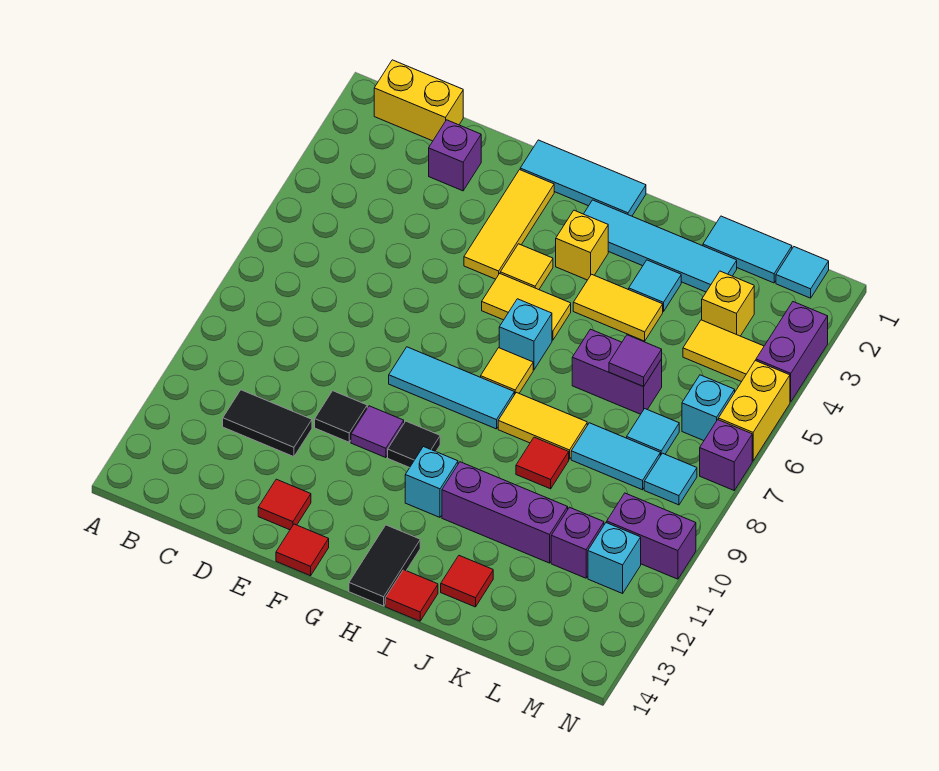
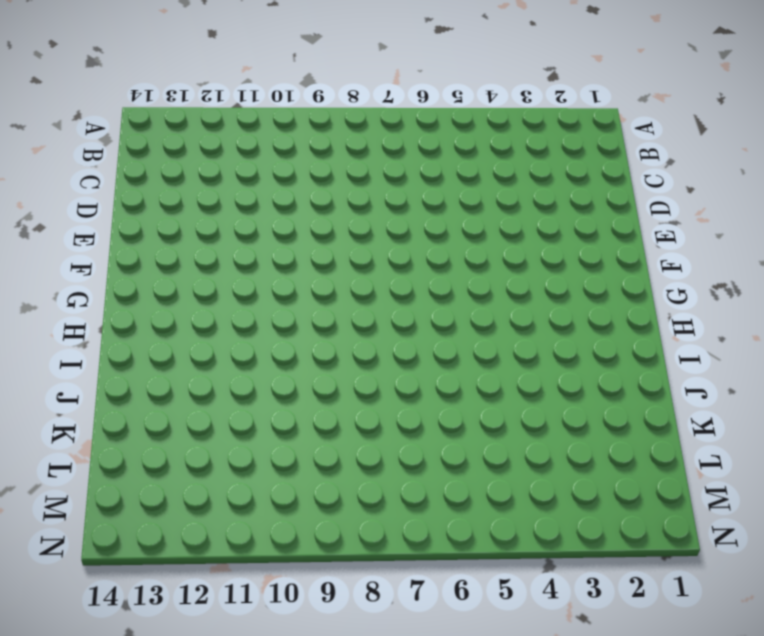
none -> yellow 1x2 brick [374,60,463,141]
none -> black 1x2 tile [223,390,312,457]
none -> purple 1x1 brick [429,120,481,191]
none -> black 1x1 tile [315,391,367,442]

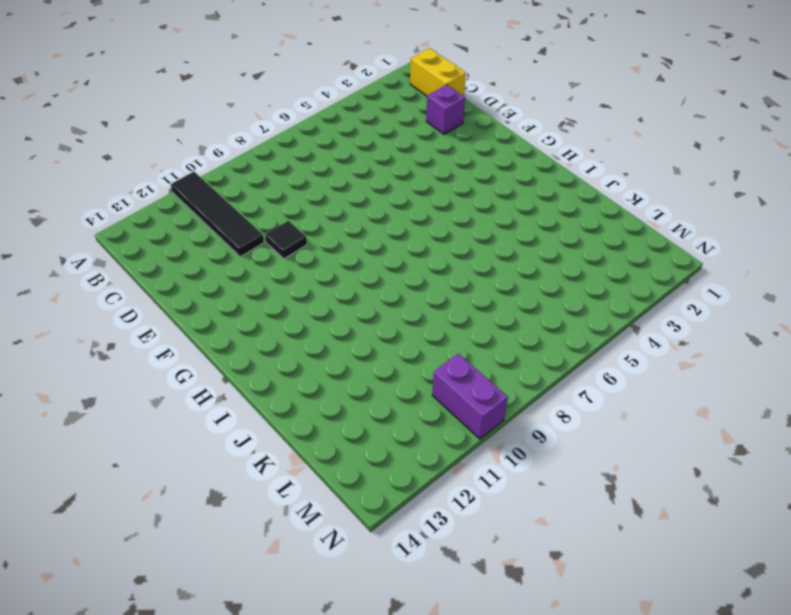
black 1x4 tile [171,172,264,257] -> black 1x2 tile [223,390,312,457]
none -> red 1x1 tile [258,479,311,530]
none -> cyan 1x3 tile [520,140,646,216]
none -> yellow 1x3 tile [464,170,554,279]
none -> cyan 1x3 tile [389,347,514,429]

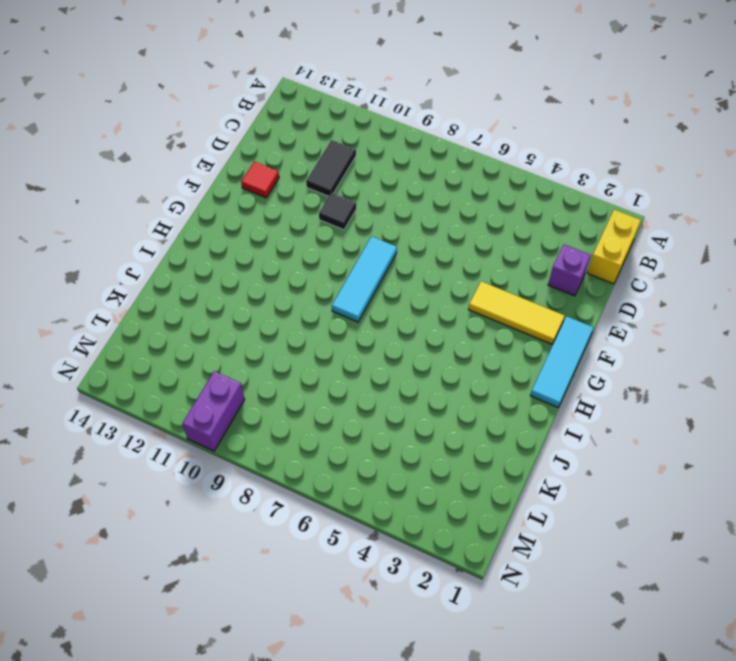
none -> purple 1x1 tile [351,406,404,458]
none -> red 1x1 tile [276,524,329,576]
none -> yellow 1x1 tile [500,244,553,290]
none -> yellow 1x2 tile [482,274,571,340]

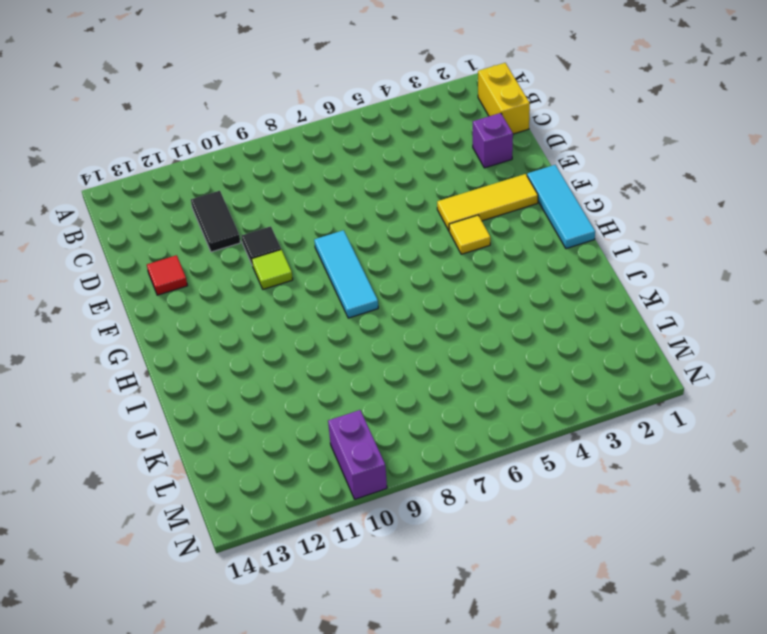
lime 1x1 tile [252,250,293,289] -> purple 1x1 tile [351,406,404,458]
none -> red 1x1 tile [276,524,329,576]
none -> yellow 1x2 tile [482,274,571,340]
none -> black 1x1 tile [388,421,440,468]
none -> cyan 1x4 tile [584,200,737,292]

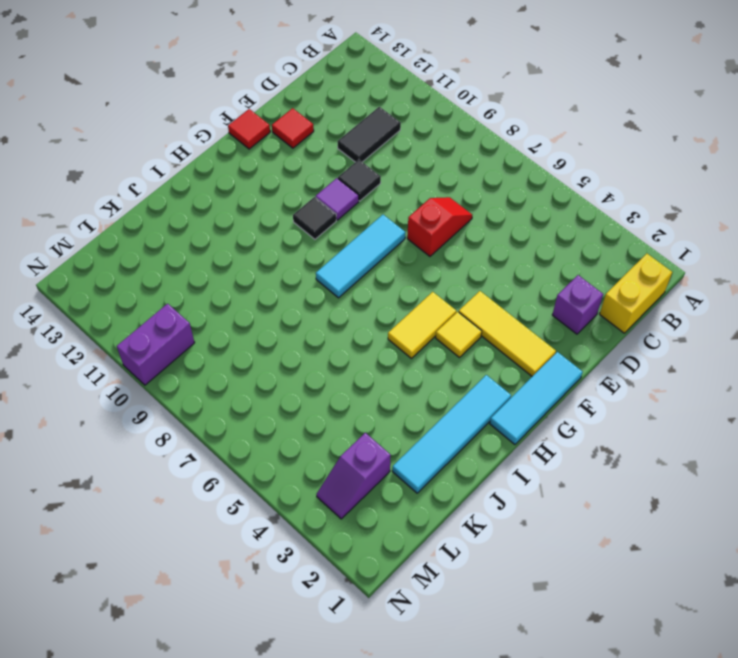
red 1x2 slope [407,197,472,256] -> none
purple 1x2 slope [317,433,391,519] -> yellow 1x1 brick [702,271,754,336]
none -> yellow 1x1 brick [556,210,608,280]
none -> cyan 1x1 brick [499,299,552,370]
none -> yellow 1x1 tile [481,348,533,395]
none -> cyan 1x1 brick [405,447,458,517]

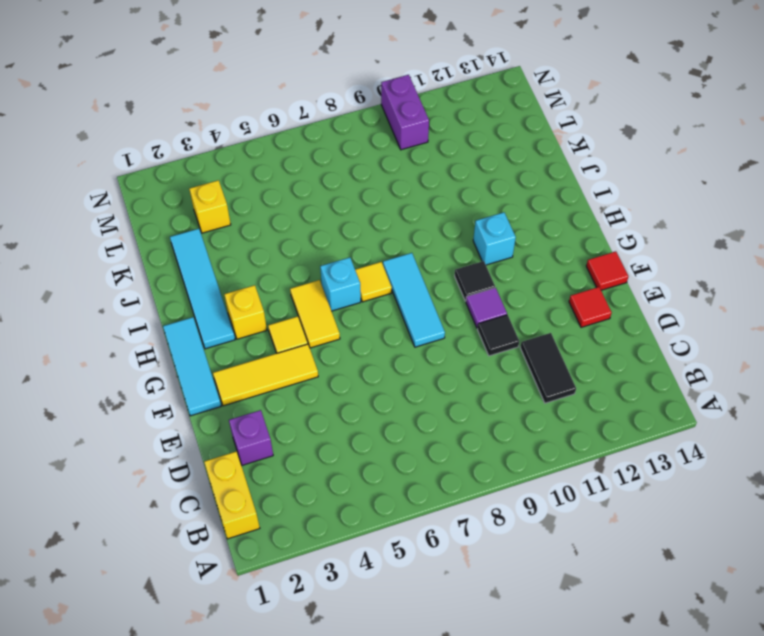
none -> black 1x2 tile [349,525,420,606]
none -> yellow 1x2 tile [573,274,663,341]
none -> yellow 1x2 tile [498,392,587,459]
none -> purple 1x3 brick [442,462,568,563]

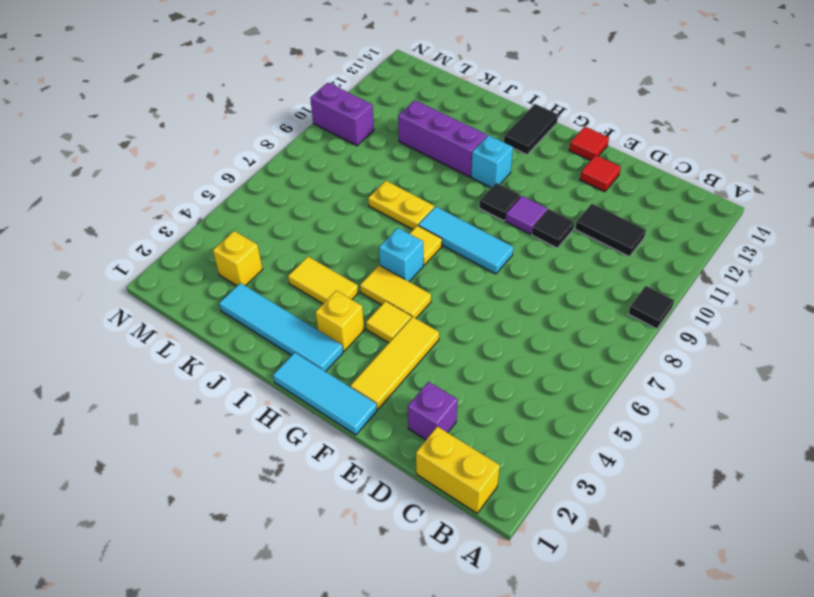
black 1x1 tile [629,286,674,329] -> none
yellow 1x2 plate [368,181,434,229] -> yellow 1x2 tile [498,392,587,459]
none -> red 1x1 tile [385,570,438,621]
none -> cyan 1x1 tile [629,260,681,312]
none -> purple 1x2 brick [572,329,662,414]
none -> red 1x1 tile [516,437,569,489]

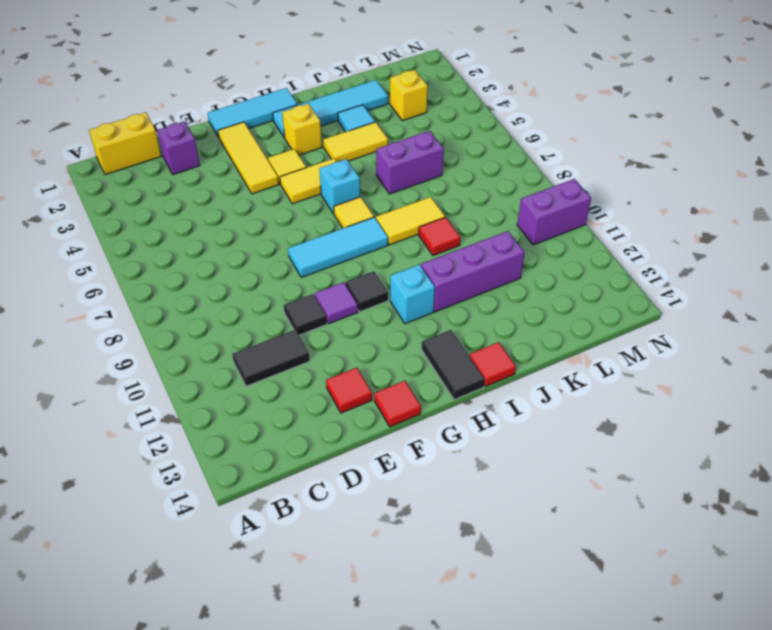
none -> red 1x1 tile [441,556,493,607]
none -> cyan 1x2 tile [703,216,792,283]
none -> cyan 1x2 tile [571,423,660,490]
none -> yellow 1x2 tile [683,320,764,382]

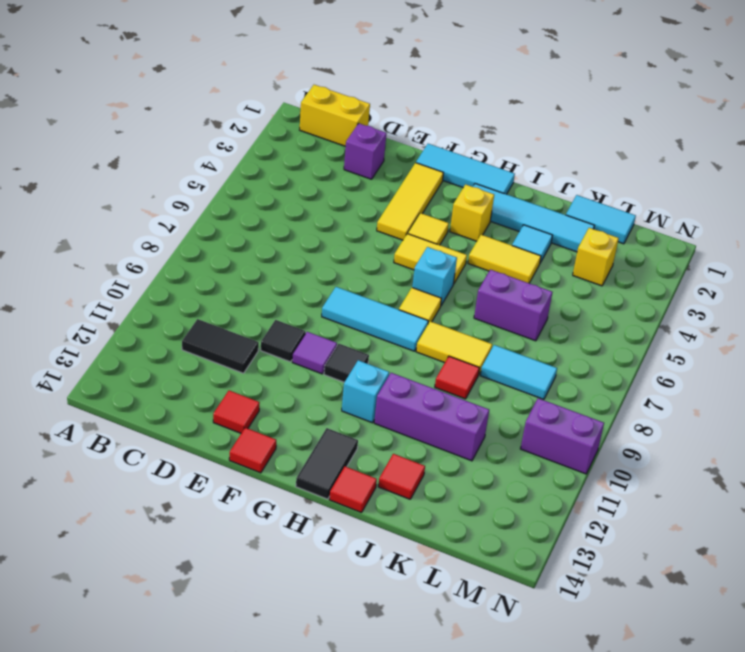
none -> yellow 1x2 tile [683,320,764,382]
none -> cyan 1x1 tile [627,409,679,456]
none -> purple 1x1 brick [551,507,604,578]
none -> cyan 1x1 tile [776,247,829,298]

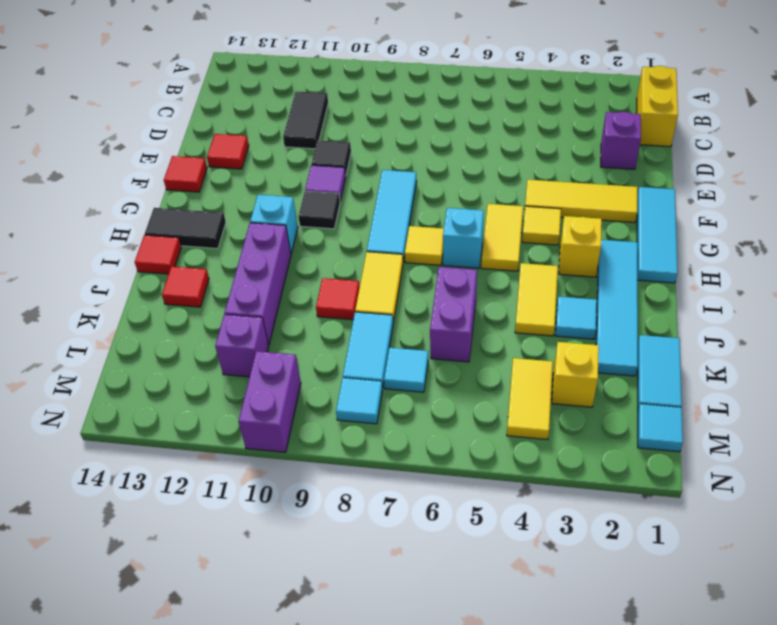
none -> cyan 1x1 brick [682,375,735,441]
none -> cyan 1x1 brick [588,523,641,593]
none -> purple 1x2 brick [756,302,828,402]
none -> yellow 1x2 brick [718,361,790,461]

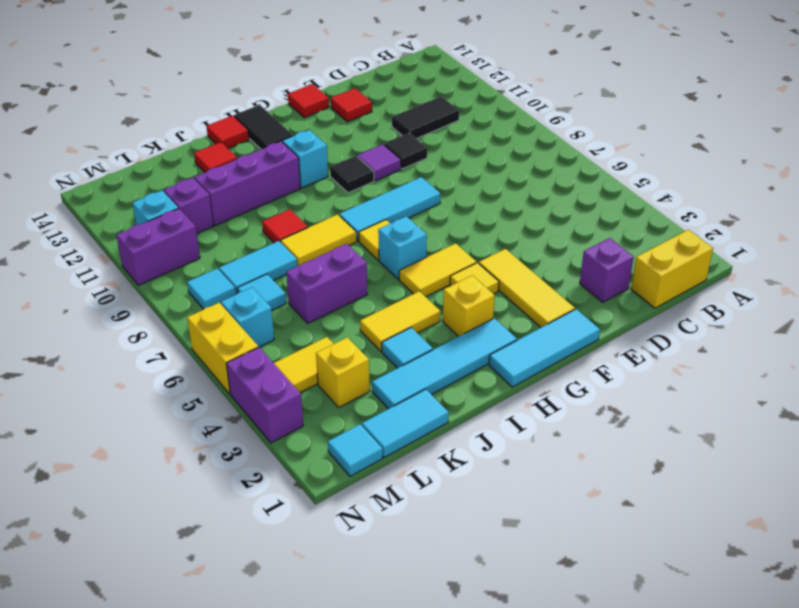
none -> purple 1x1 brick [700,420,752,490]
none -> purple 1x1 tile [609,335,662,387]

